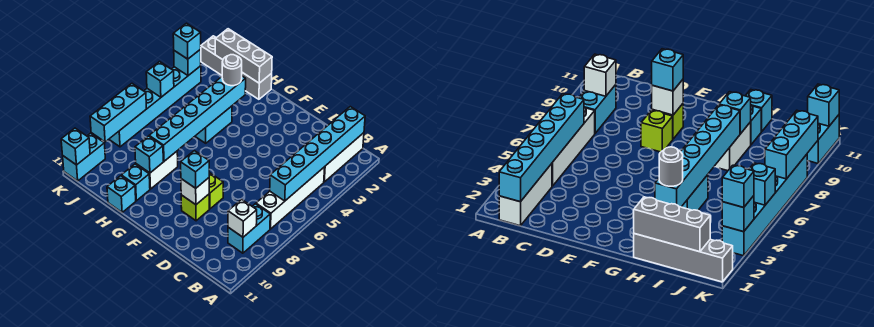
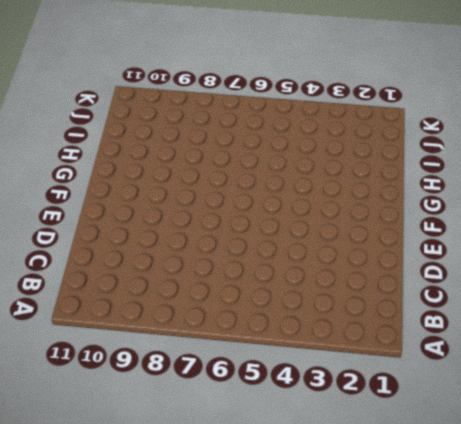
none -> white 1x3 brick [324,133,364,182]
none -> white 1x4 brick [256,167,325,229]
none -> cyan 1x2 brick [228,204,270,253]

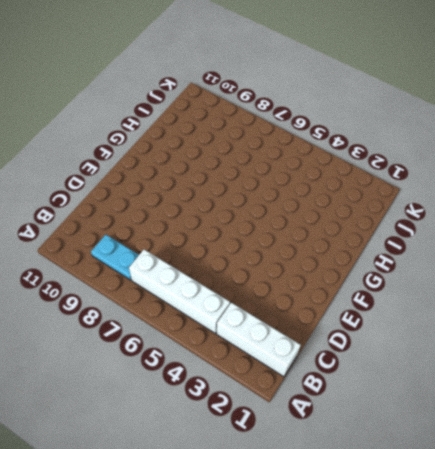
cyan 1x2 plate [91,235,139,280] -> cyan 1x2 brick [228,204,270,253]
none -> lime 1x1 brick [209,173,223,209]
none -> lime 1x1 brick [181,194,209,221]
none -> grey 1x4 brick [201,36,272,99]

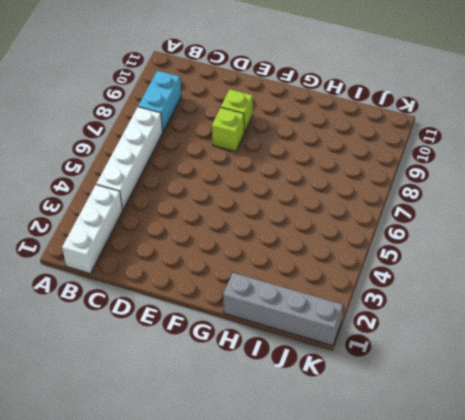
none -> cyan 1x2 brick [195,106,232,143]
none -> white 1x2 brick [136,151,178,189]
none -> cyan 1x1 brick [121,164,150,201]

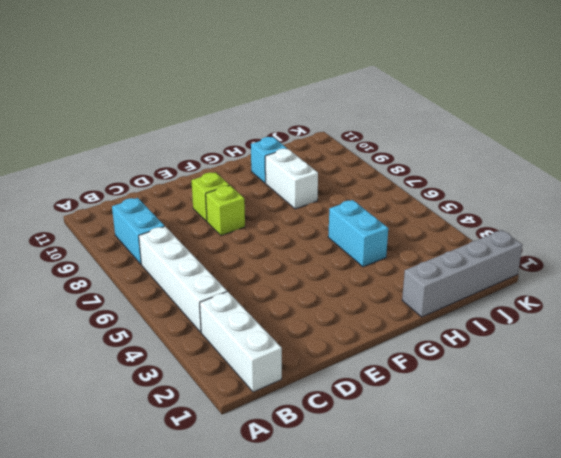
none -> cyan 1x1 brick [107,176,136,212]
none -> cyan 1x6 brick [109,66,201,147]
none -> cyan 1x2 brick [63,133,105,181]

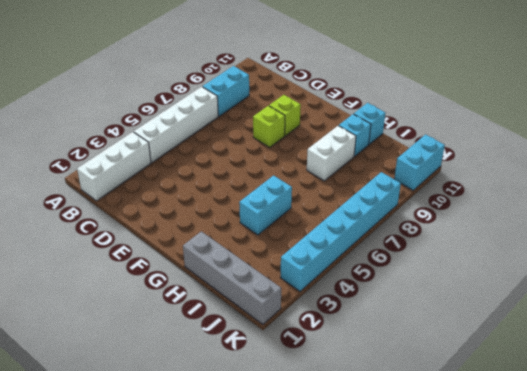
none -> cyan 1x6 brick [270,107,365,201]
none -> white 1x1 brick [228,199,257,237]
none -> white 1x1 brick [181,178,209,205]

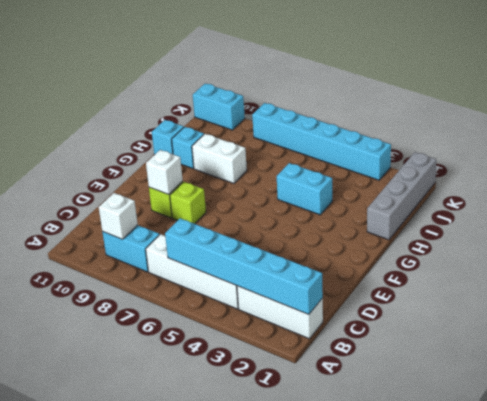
none -> grey 1x3 brick [215,29,272,83]
none -> cyan 1x6 brick [149,76,246,161]
none -> cyan 1x1 brick [135,136,163,173]

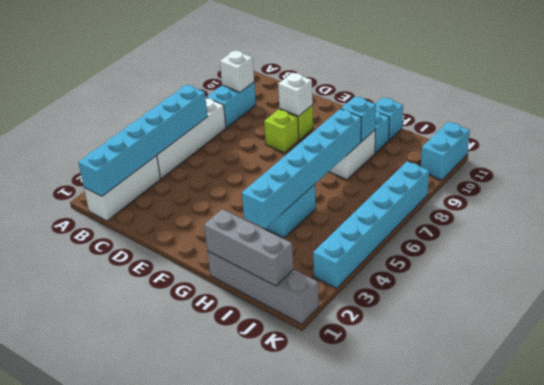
none -> cyan 1x1 brick [174,49,201,76]
none -> cyan 1x1 brick [146,62,174,97]
none -> cyan 1x3 brick [90,84,146,142]

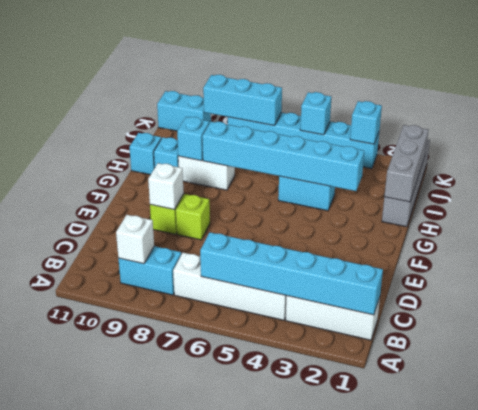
none -> cyan 1x1 brick [61,128,90,165]
none -> cyan 1x1 brick [181,151,209,188]
none -> grey 1x1 round brick [222,55,242,86]

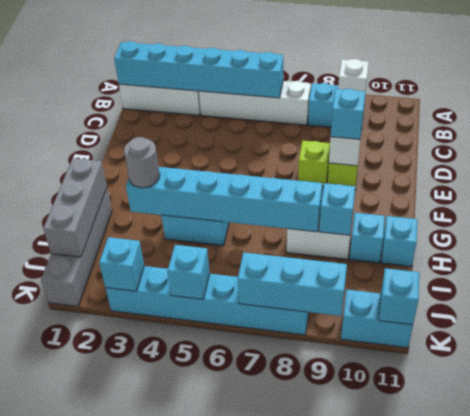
none -> cyan 1x1 brick [173,23,201,59]

